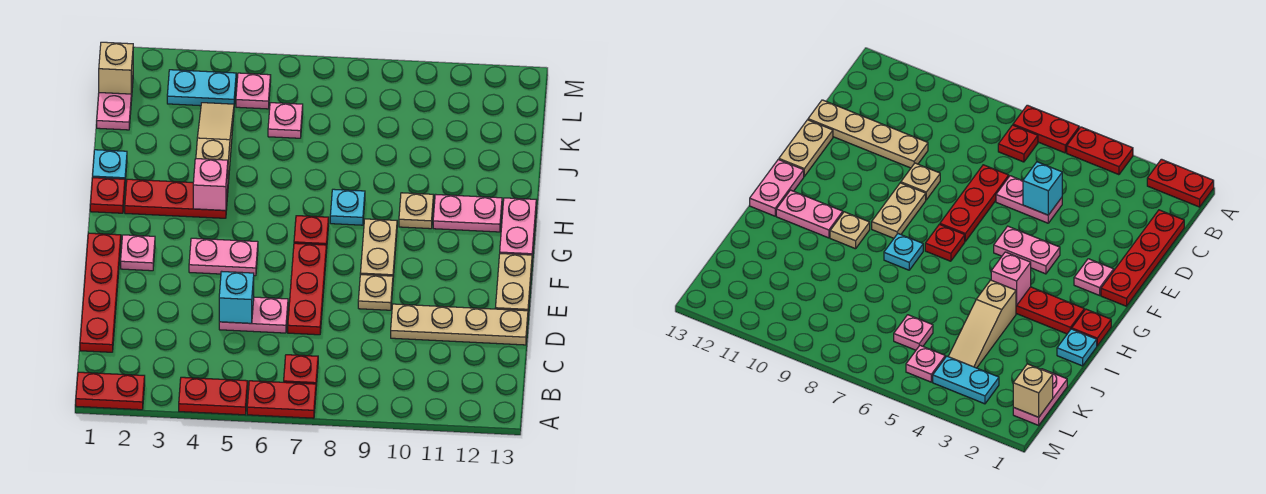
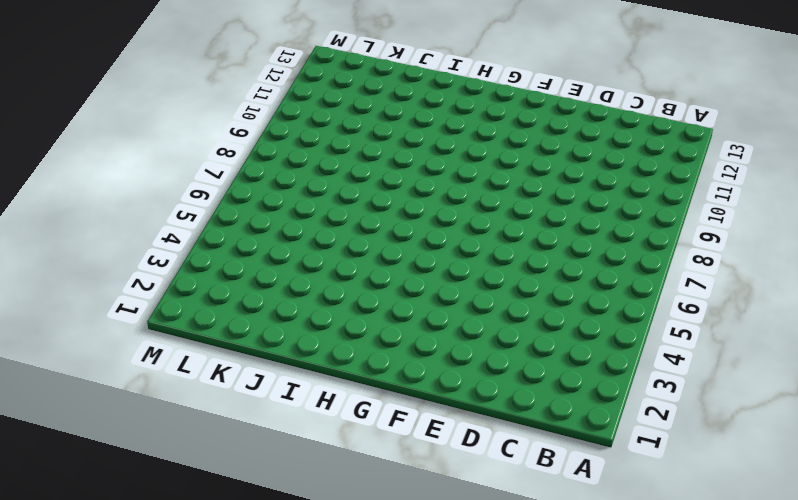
none -> red 1x2 plate [76,372,145,410]
none -> red 1x2 plate [179,377,248,415]
none -> red 1x2 plate [247,381,316,418]

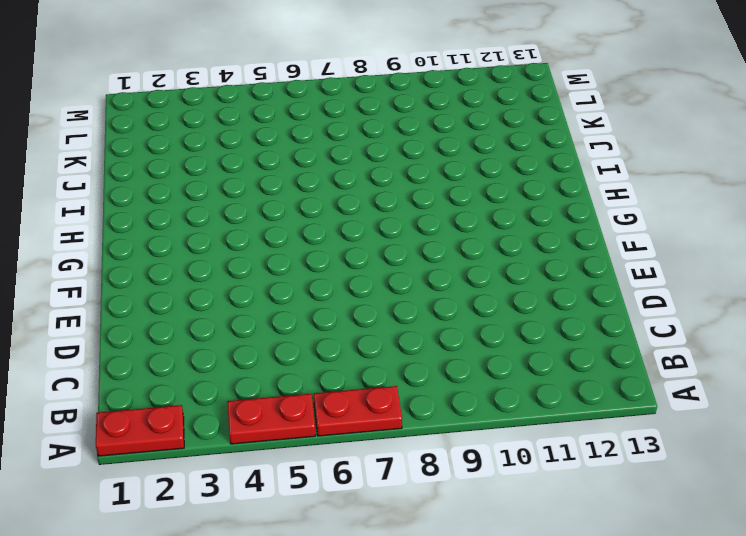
none -> red 1x1 plate [284,355,318,386]
none -> red 1x4 plate [80,233,121,352]
none -> pink 1x2 plate [219,297,288,333]

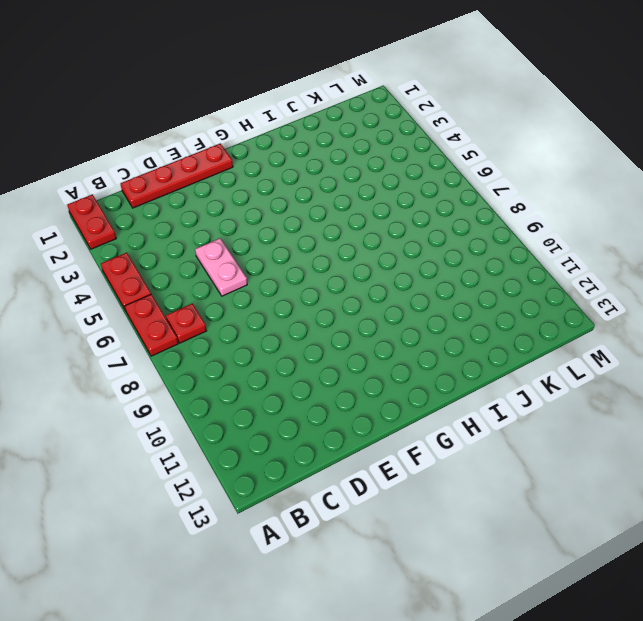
none -> red 1x3 plate [288,243,327,335]
none -> tan 1x4 plate [391,304,528,345]
none -> tan 1x1 plate [358,275,393,310]

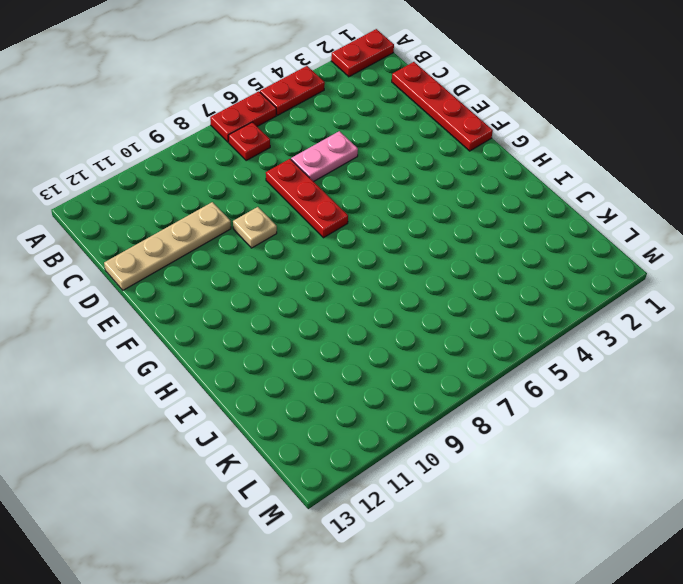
none -> tan 1x2 plate [495,254,532,312]
none -> pink 1x1 plate [121,235,155,271]
none -> pink 1x2 plate [189,238,258,276]

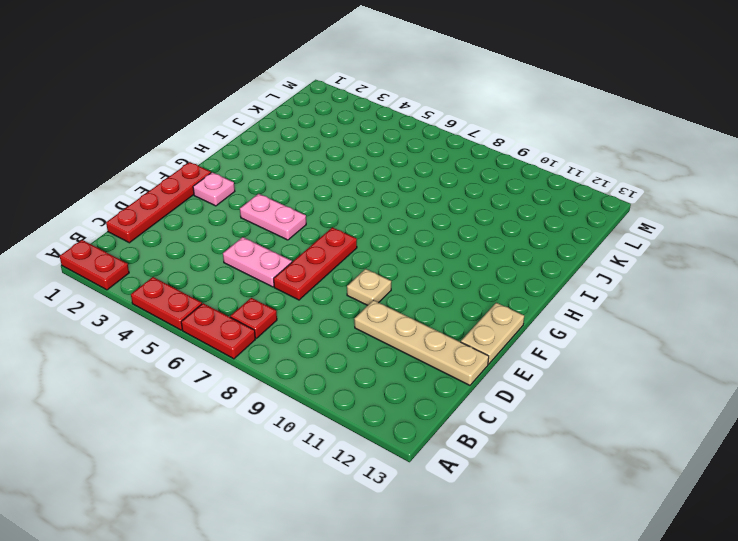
none -> tan 1x2 plate [360,219,397,277]
none -> red 1x1 plate [294,216,329,245]
none -> pink 1x2 plate [500,198,536,258]

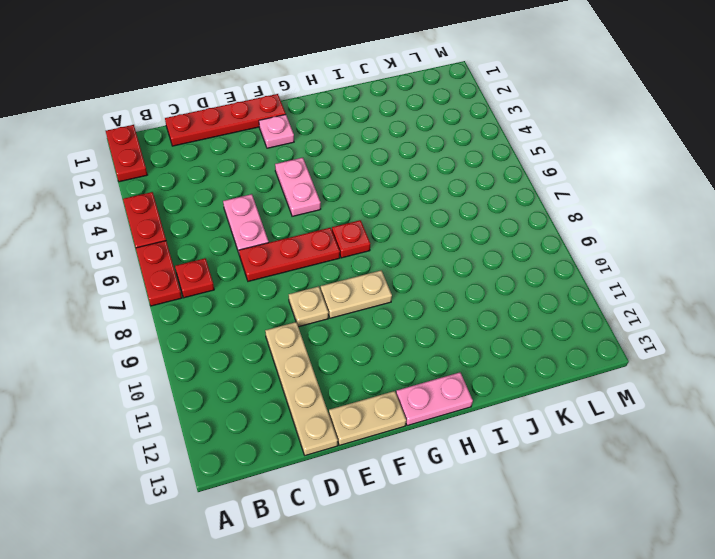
none -> red 1x1 plate [90,178,125,213]
none -> red 1x3 plate [125,179,228,218]
none -> cyan 1x1 plate [330,189,365,225]

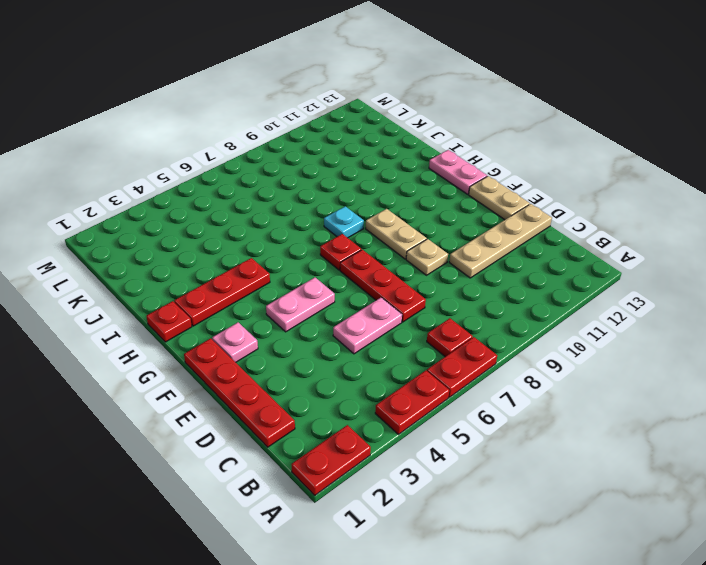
none -> tan 1x1 plate [399,193,434,229]
none -> pink 1x2 plate [433,194,502,232]
none -> cyan 1x1 plate [93,150,127,181]

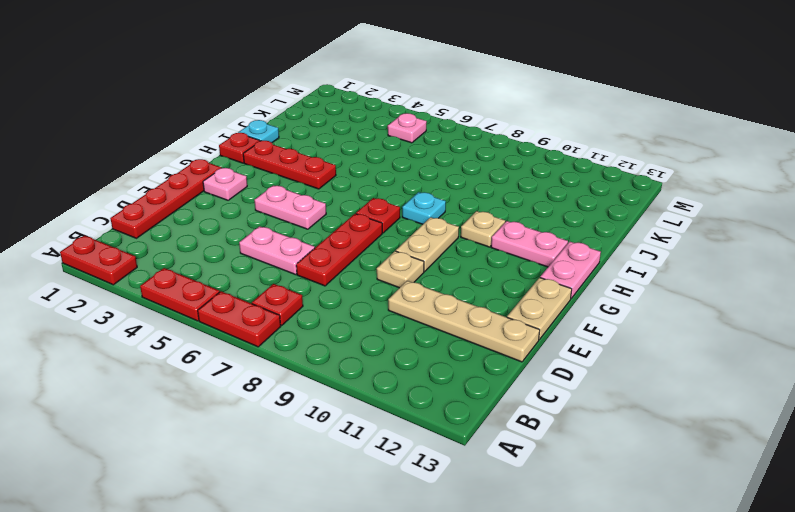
none -> tan 1x3 slope [196,103,234,184]
none -> pink 1x2 plate [97,80,133,130]
none -> pink 1x1 plate [268,103,303,138]

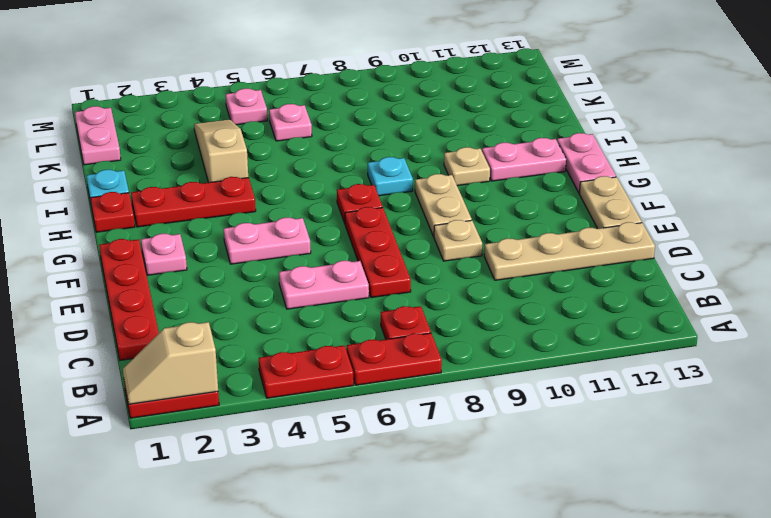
tan 1x2 slope [123,322,218,404] -> none
none -> cyan 1x2 plate [167,70,236,106]
none -> cyan 1x1 brick [219,271,254,323]
none -> pink 1x1 brick [193,159,228,210]

